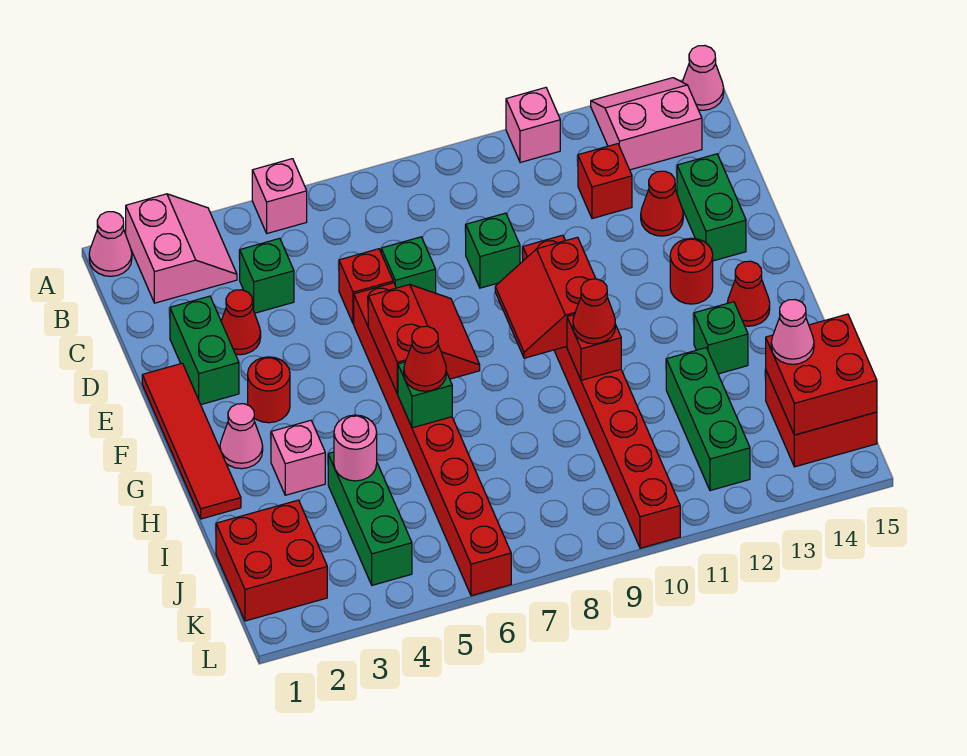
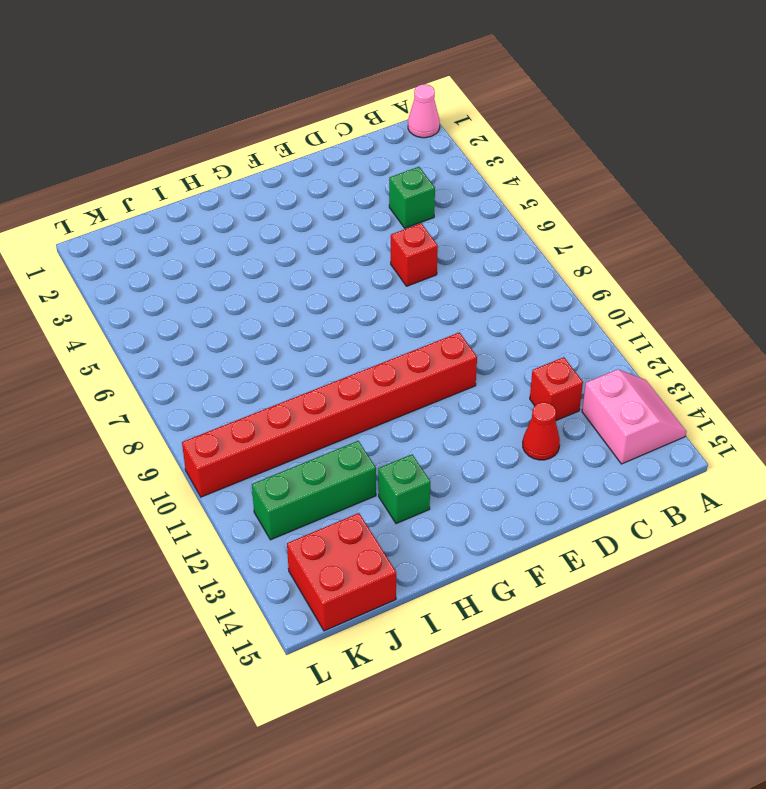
none -> pink 2x2 slope [126,194,237,303]
none -> pink 1x1 brick [252,159,307,233]
none -> pink 1x1 brick [506,88,560,162]
none -> pink 1x1 cone [682,45,724,110]

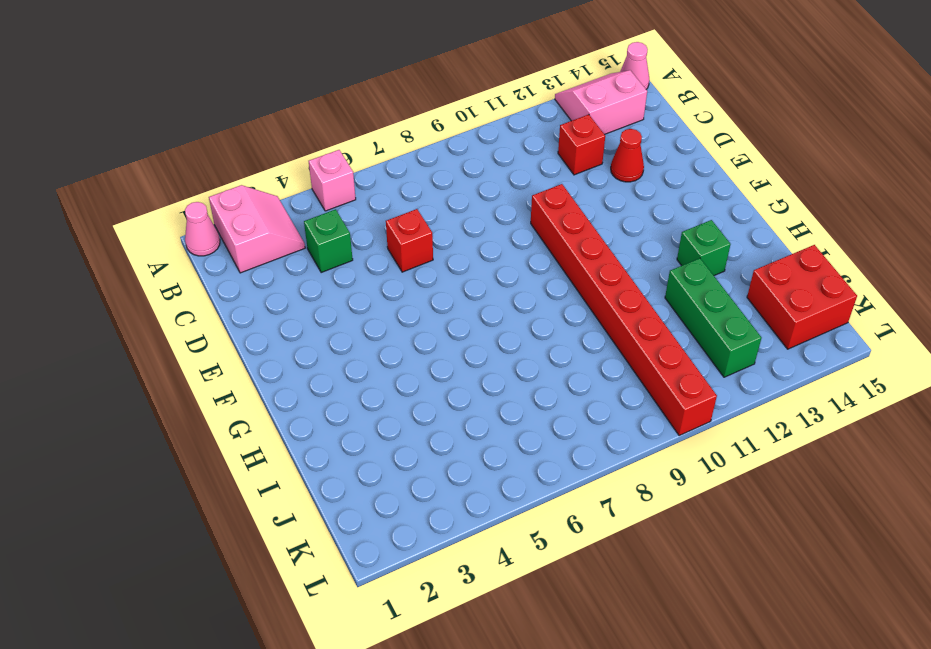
none -> pink 1x1 brick [506,88,560,162]
none -> green 1x2 brick [170,296,239,405]
none -> red 1x1 cone [221,290,261,355]
none -> green 1x1 brick [381,237,436,293]

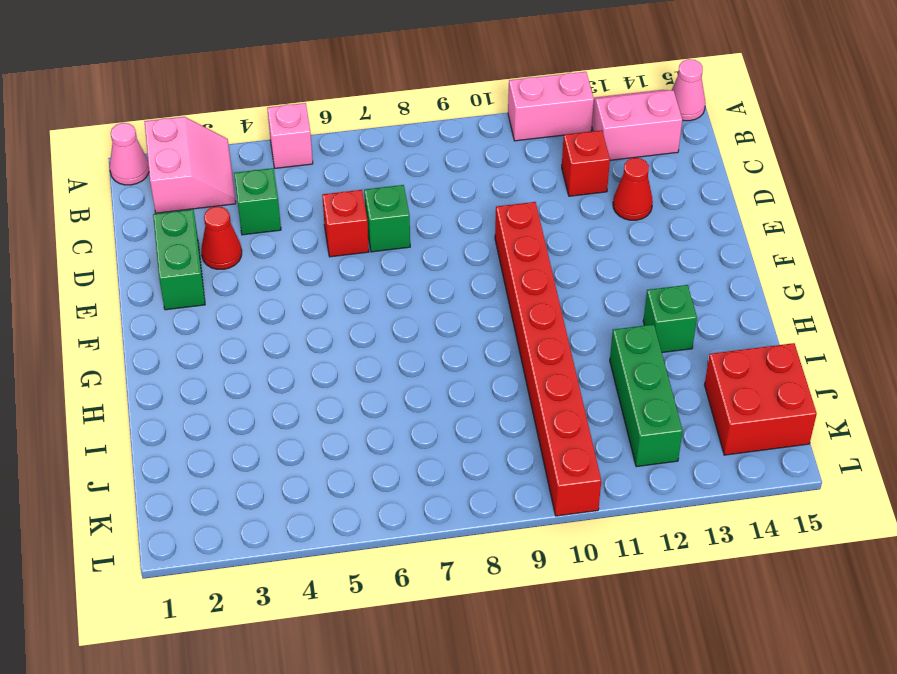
pink 1x2 brick [508,72,594,141] -> pink 1x1 brick [506,88,560,162]
none -> green 1x1 brick [466,213,520,288]
none -> green 1x2 brick [677,154,746,261]
none -> red 1x4 tile [142,363,241,519]
none -> red 1x8 brick [354,283,511,596]

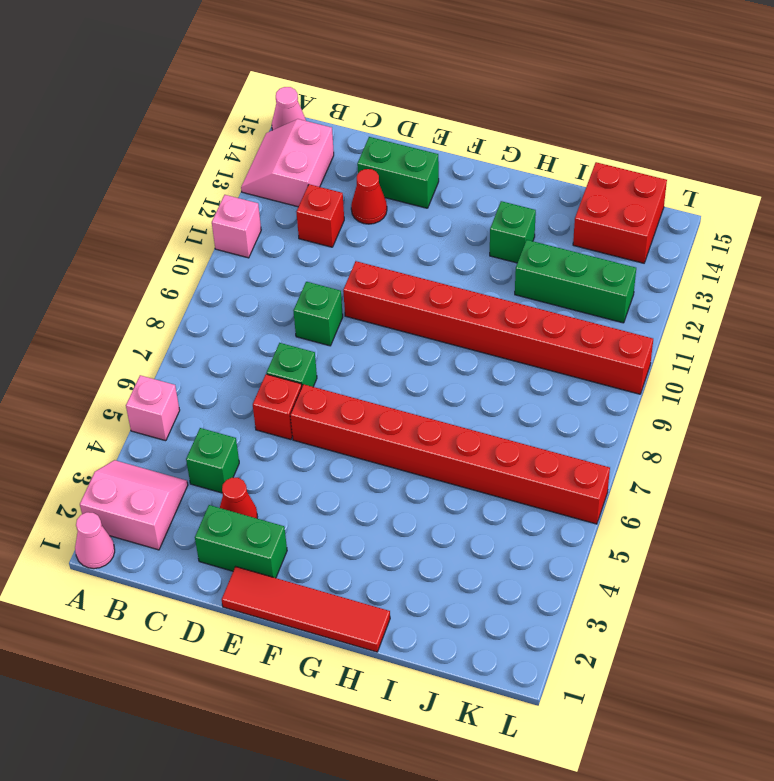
none -> red 1x1 round brick [248,357,290,423]
none -> red 1x1 round brick [670,238,713,304]
none -> pink 1x1 cone [220,404,263,469]
none -> red 1x1 cone [727,261,770,326]

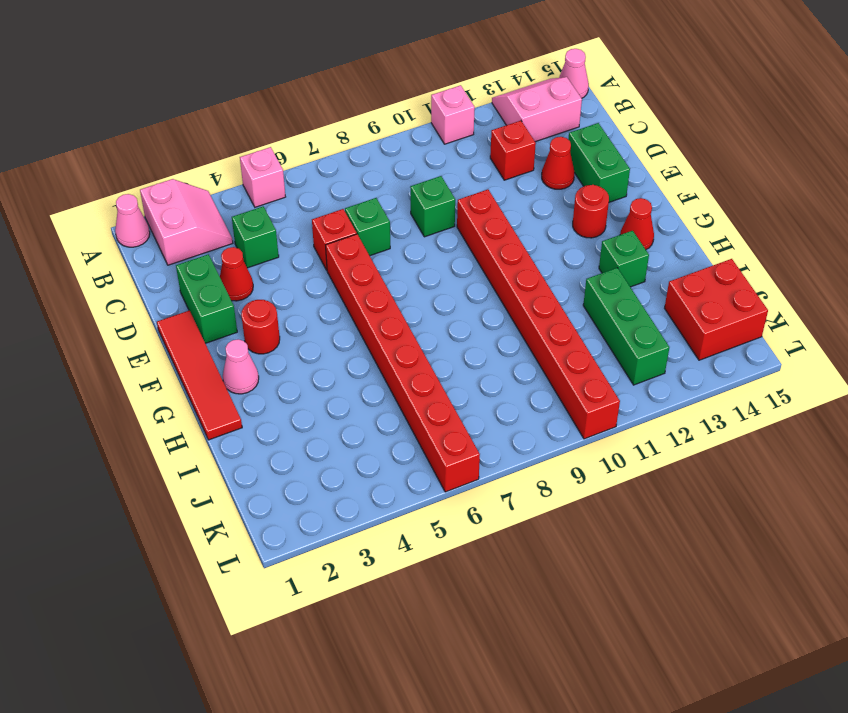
none -> pink 1x1 brick [271,420,325,495]
none -> green 1x3 brick [328,452,412,585]
none -> red 2x2 brick [216,500,327,621]
none -> red 2x2 slope [368,284,480,394]

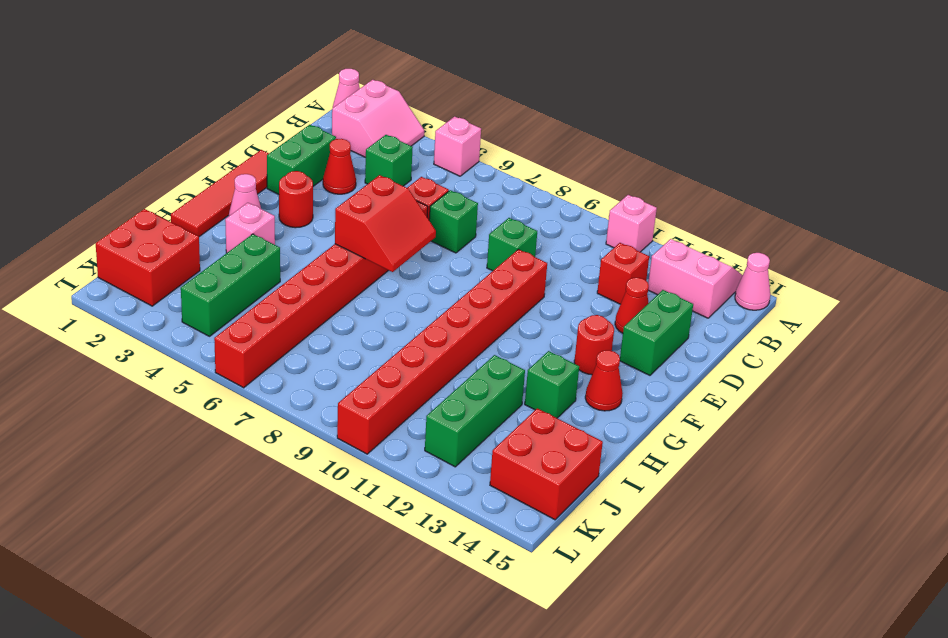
none -> red 2x2 slope [495,237,596,358]
none -> green 1x1 brick [398,362,452,428]
none -> red 1x1 brick [567,315,621,380]
none -> pink 1x1 round brick [334,415,377,481]

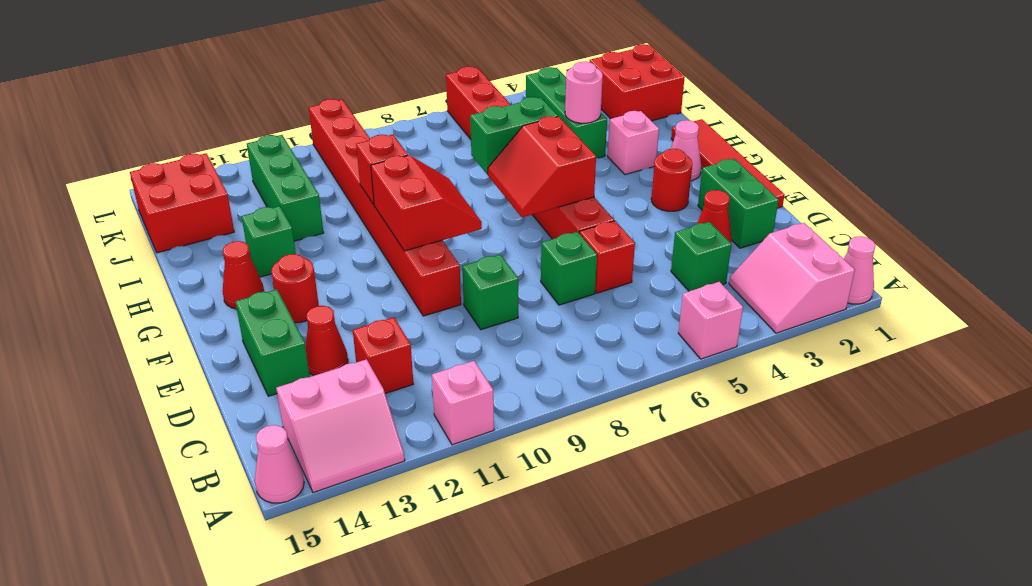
green 1x2 brick [470,97,558,174] -> green 1x1 brick [398,362,452,428]
none -> red 2x2 brick [766,314,877,435]
none -> red 1x1 cone [404,326,446,391]
none -> red 1x1 cone [573,279,615,344]
none -> pink 1x1 cone [771,300,814,364]

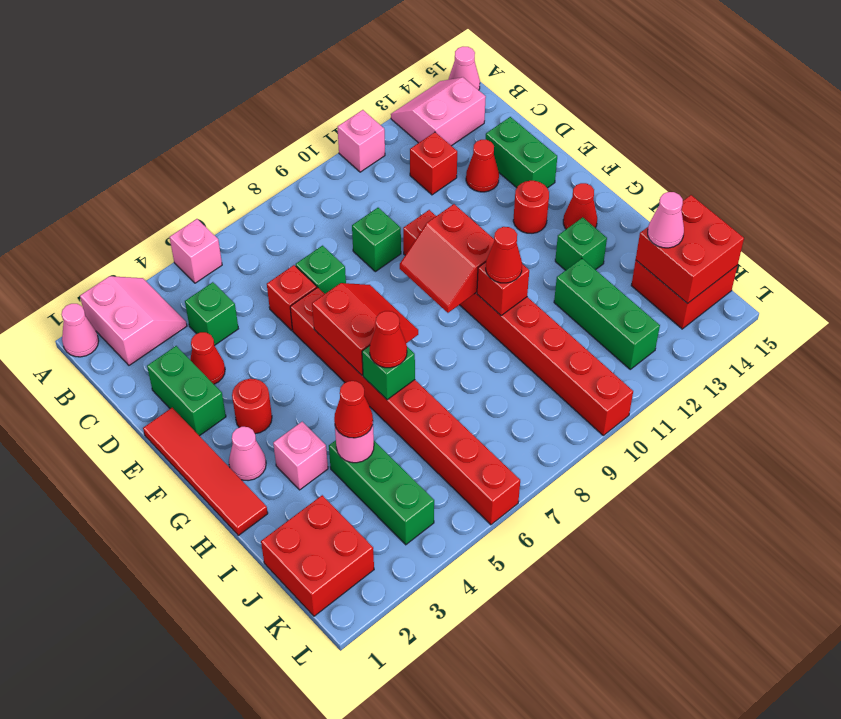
red 1x1 cone [334,381,373,438] -> none

